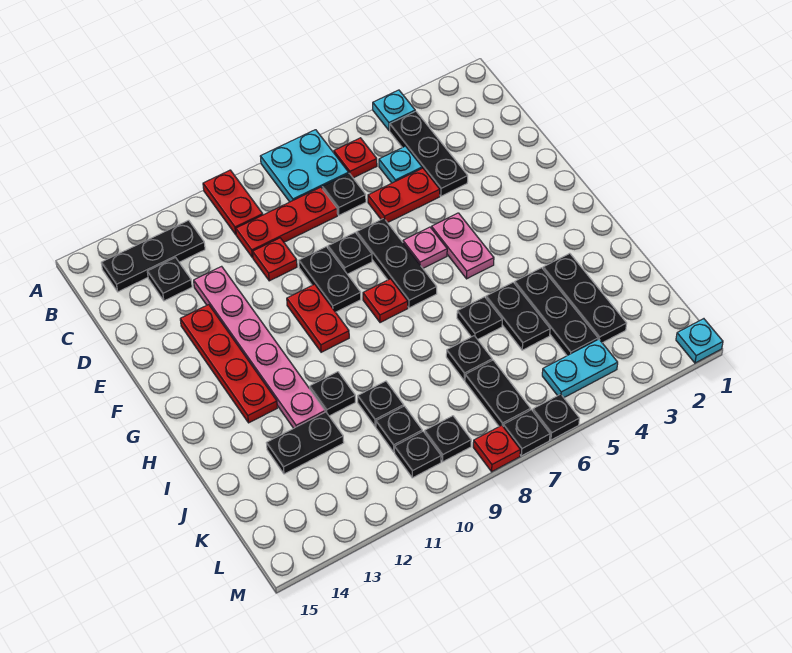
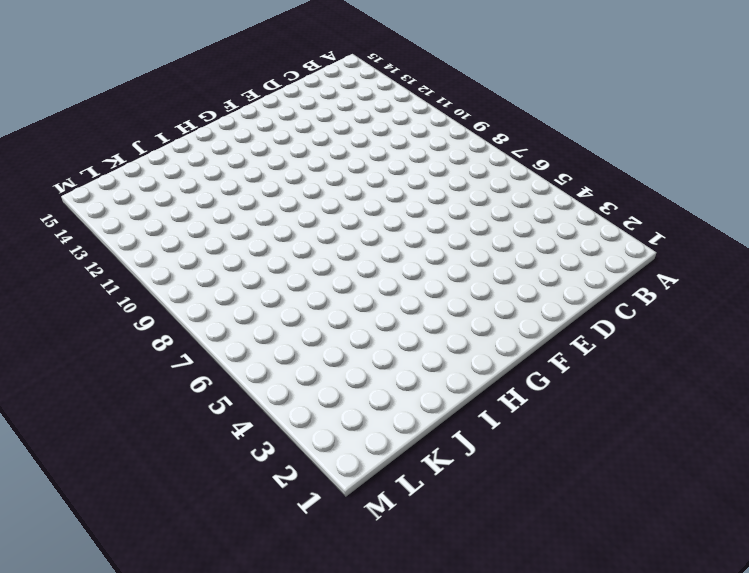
none -> cyan 1x1 plate [373,90,415,130]
none -> cyan 2x2 plate [260,130,349,202]
none -> red 1x2 plate [203,170,263,235]
none -> black 1x3 plate [390,111,468,196]

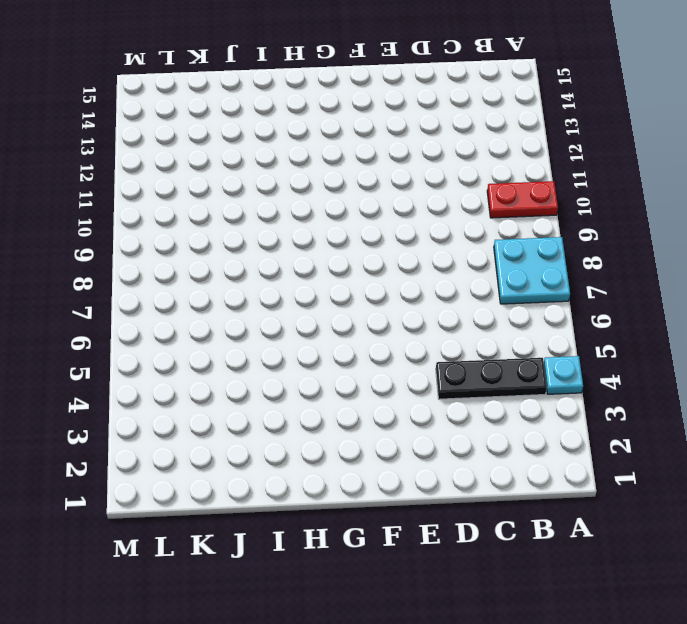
none -> red 1x1 plate [334,138,377,178]
none -> black 1x3 plate [101,220,205,292]
none -> cyan 1x1 plate [379,146,422,183]
none -> black 1x1 plate [322,173,366,215]

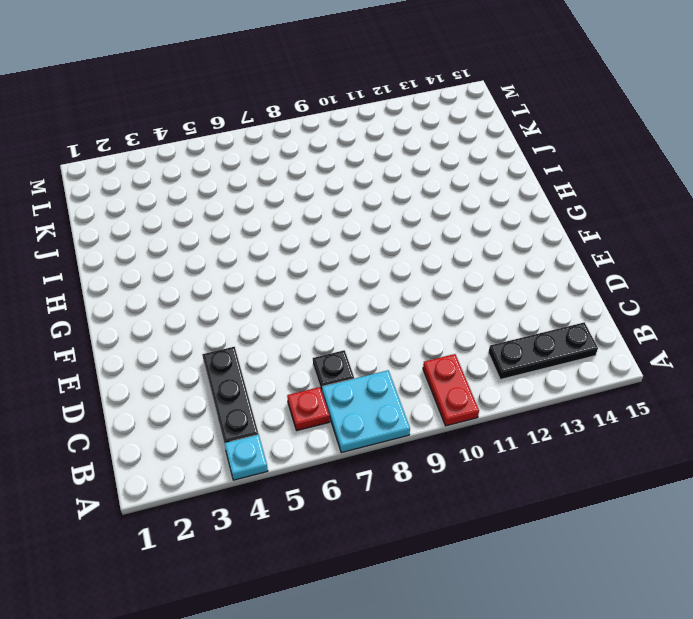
none -> cyan 1x1 plate [379,146,422,183]
none -> red 1x3 plate [236,187,337,258]
none -> black 1x1 plate [147,258,192,301]
none -> red 1x2 plate [368,168,440,223]

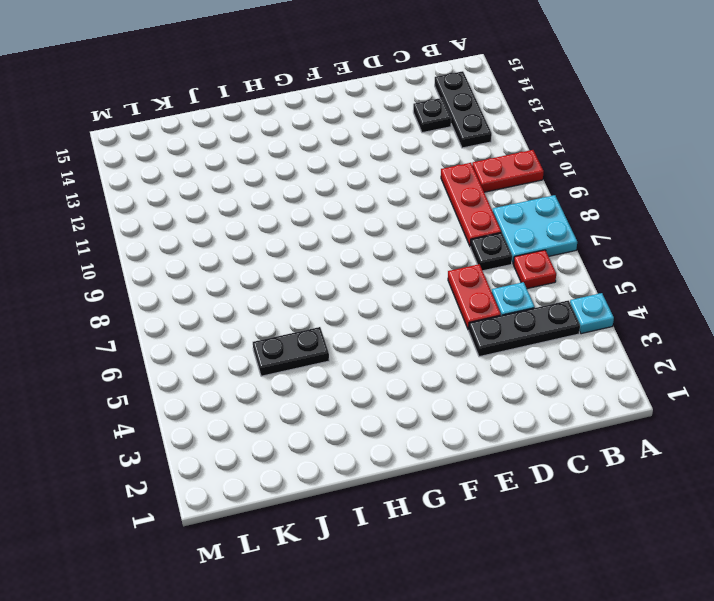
none -> red 1x1 plate [253,238,297,281]
none -> pink 1x6 plate [194,266,325,428]
none -> black 1x3 plate [357,218,437,308]
none -> black 1x1 plate [328,233,372,274]

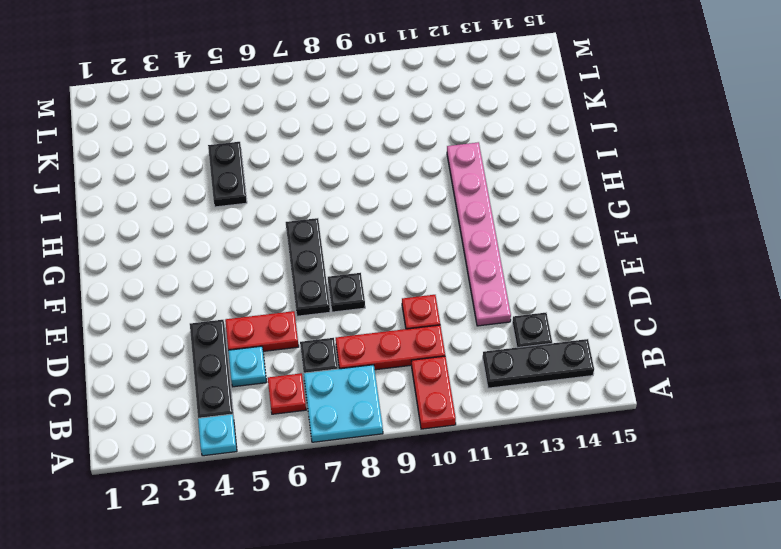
none -> black 1x2 plate [299,247,361,312]
none -> red 1x4 plate [180,305,277,423]
none -> pink 1x2 plate [431,213,494,279]
none -> pink 1x1 plate [403,227,447,268]

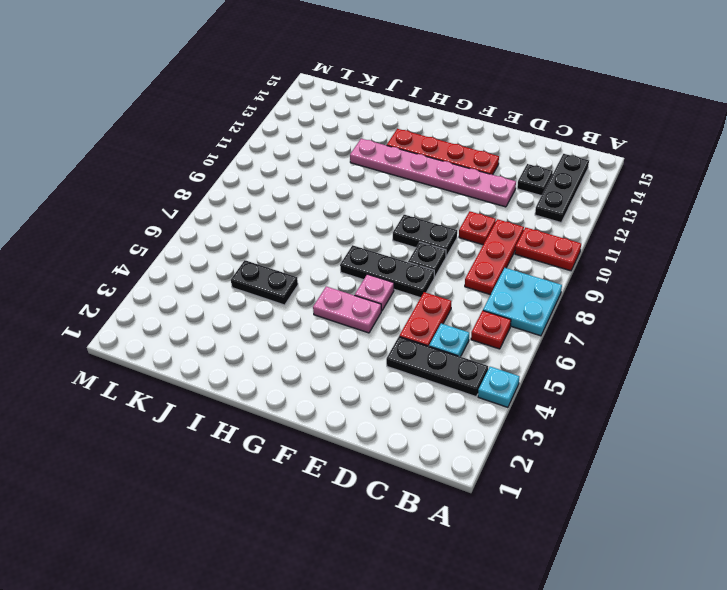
none -> black 1x1 plate [322,173,366,215]
none -> red 1x2 plate [287,284,349,352]
none -> red 1x1 plate [363,279,408,323]
none -> black 1x3 plate [543,253,627,343]

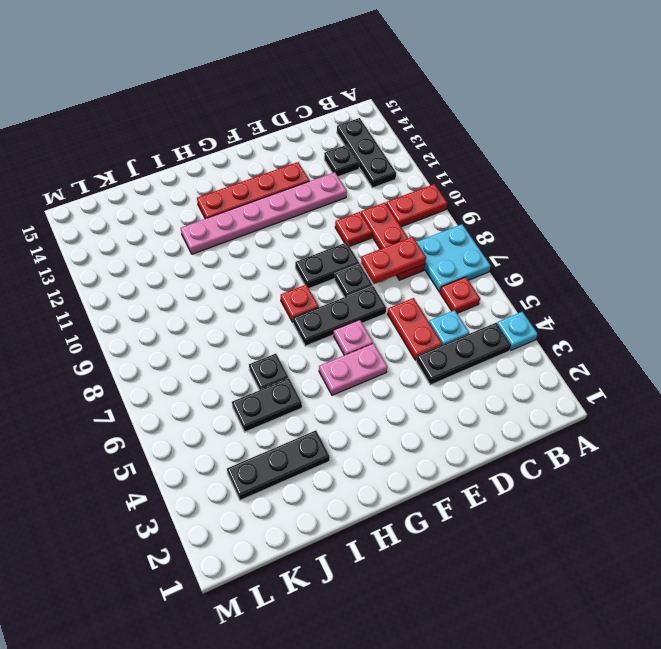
red 1x2 plate [361,237,426,284] -> red 1x2 plate moved to [287,284,349,352]
none -> black 1x1 plate [322,173,366,215]
none -> black 1x3 plate [515,268,598,356]
none -> black 1x1 plate [310,372,355,416]
none -> black 1x1 plate [446,336,492,380]

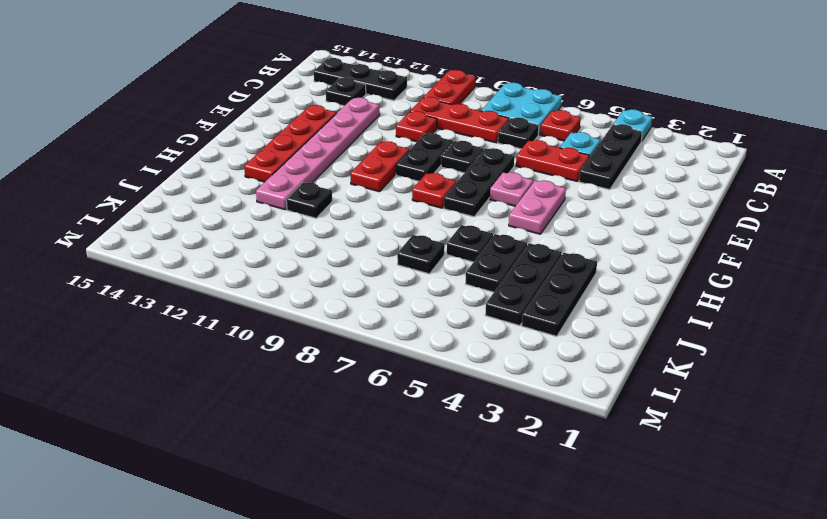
none -> black 1x1 plate [358,381,404,427]
none -> black 1x2 plate [267,412,344,474]
none -> black 1x2 plate [465,360,530,426]
none -> black 1x1 plate [376,406,422,452]

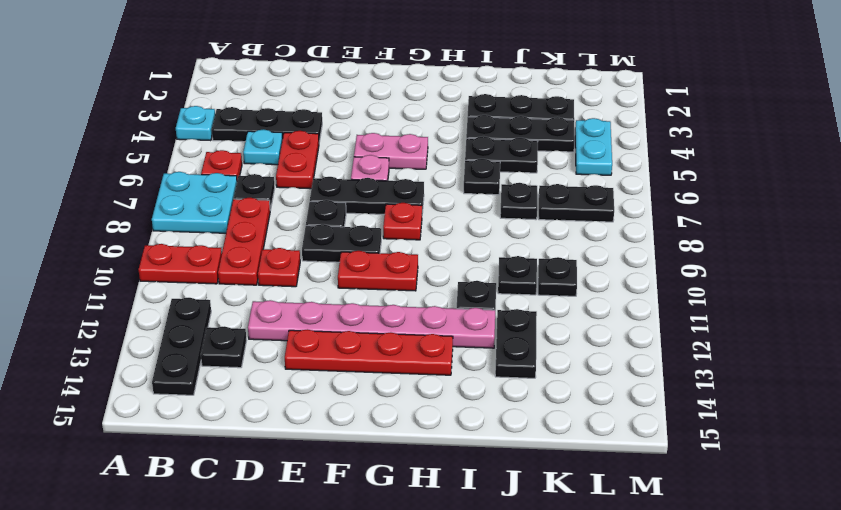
none -> black 1x1 plate [425,416,471,462]
none -> black 1x1 plate [394,431,441,478]
none -> cyan 1x1 plate [676,319,723,363]
none -> black 1x1 plate [533,394,579,440]

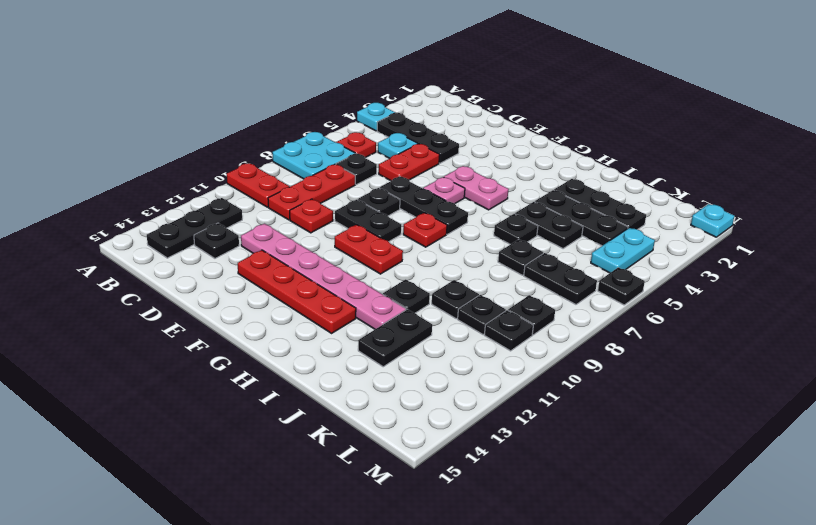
none -> black 1x1 plate [503,410,550,456]
none -> red 1x1 plate [473,425,520,472]

